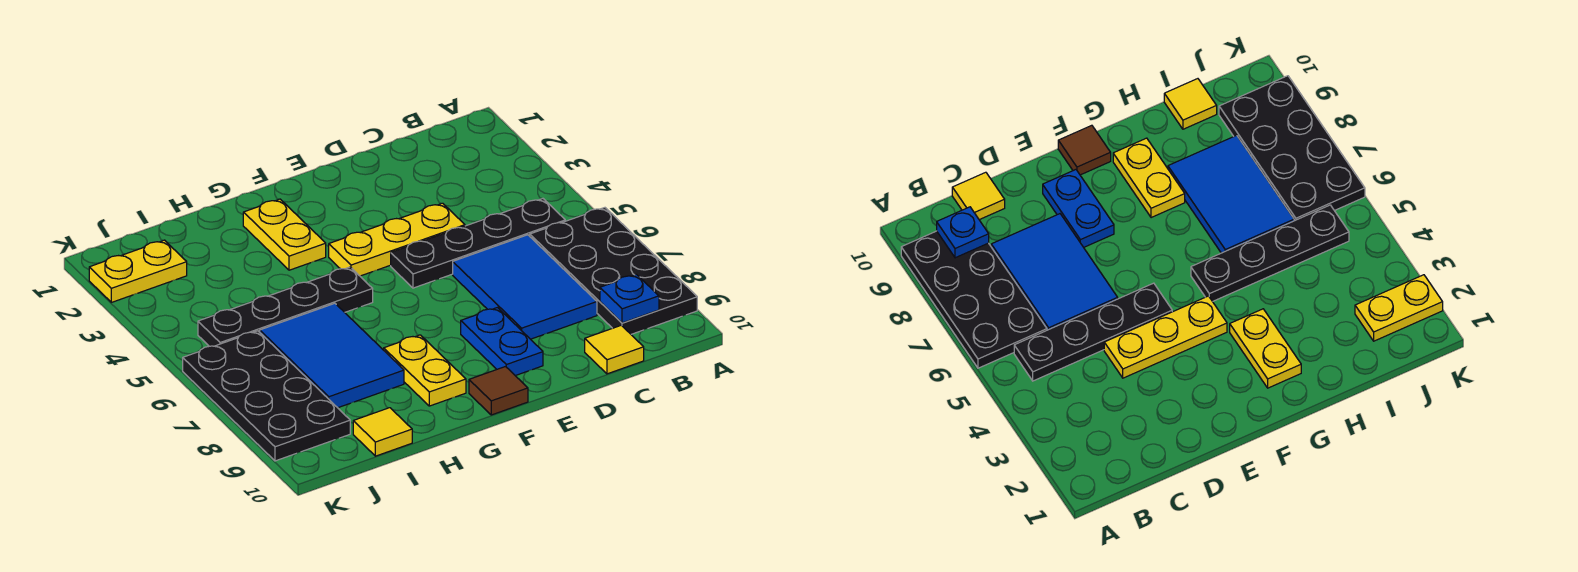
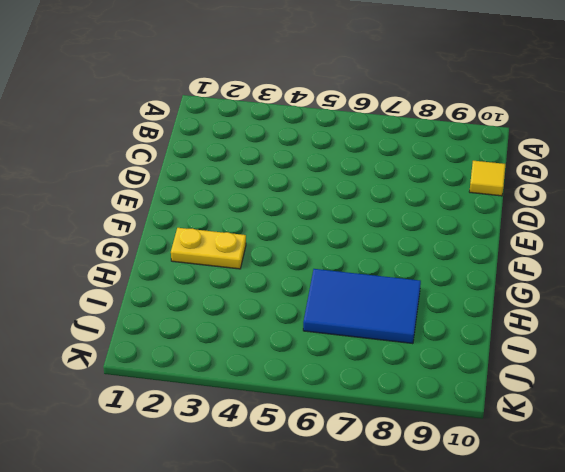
none -> black 2x4 plate [530,208,697,334]
none -> black 1x4 plate [391,199,565,288]
none -> blue 2x3 tile [453,235,597,339]

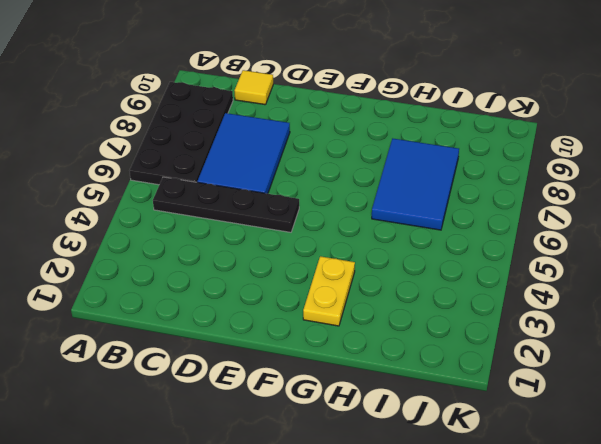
none -> yellow 1x3 plate [329,203,465,276]
none -> blue 1x2 plate [461,308,543,376]
none -> brown 1x1 tile [469,367,528,415]

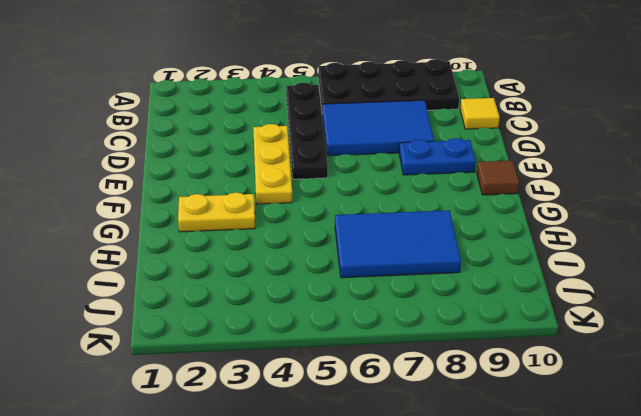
none -> black 1x4 plate [198,267,373,346]
none -> yellow 1x2 plate [384,335,466,406]
none -> yellow 1x1 tile [353,408,412,456]

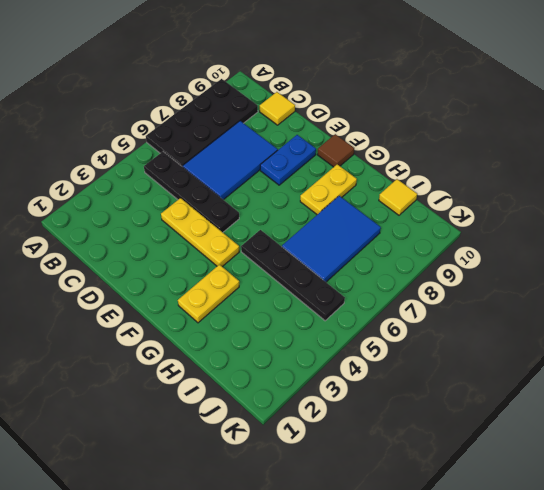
none -> yellow 1x2 plate [89,240,187,302]
none -> black 2x4 plate [183,331,350,461]
none -> blue 1x1 plate [600,274,659,323]

